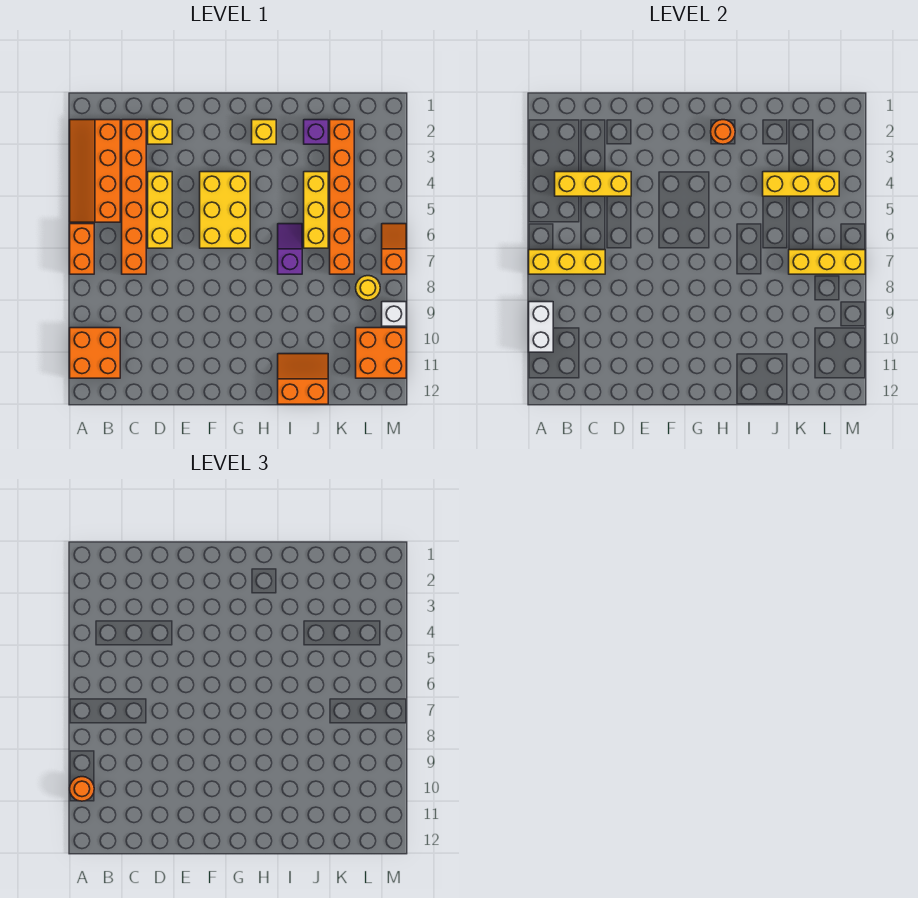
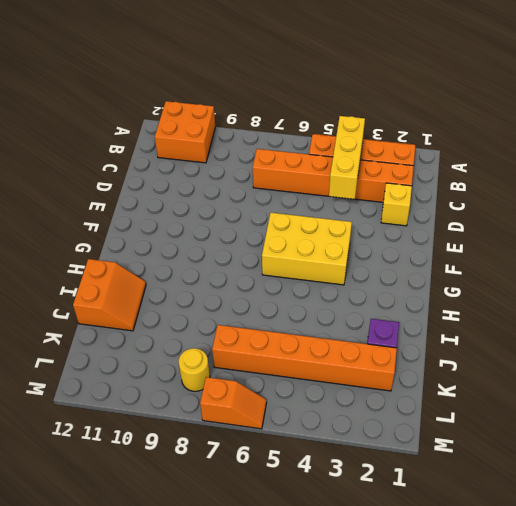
none -> orange 1x2 brick [70,224,94,274]
none -> yellow 1x3 brick [148,172,172,248]
none -> yellow 1x1 brick [252,120,276,144]

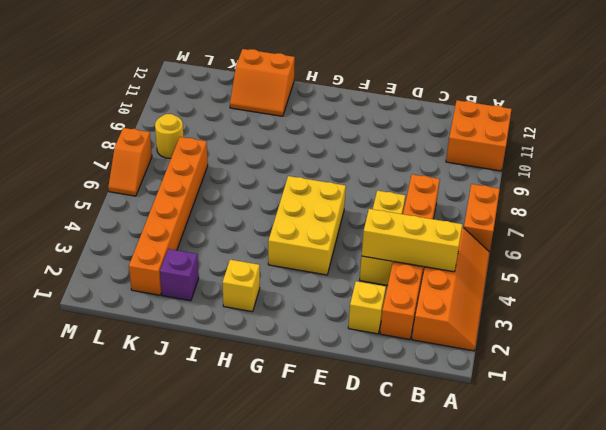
none -> purple 1x2 slope [278,224,302,274]
none -> yellow 1x3 brick [304,172,328,248]
none -> orange 2x2 brick [356,328,406,378]

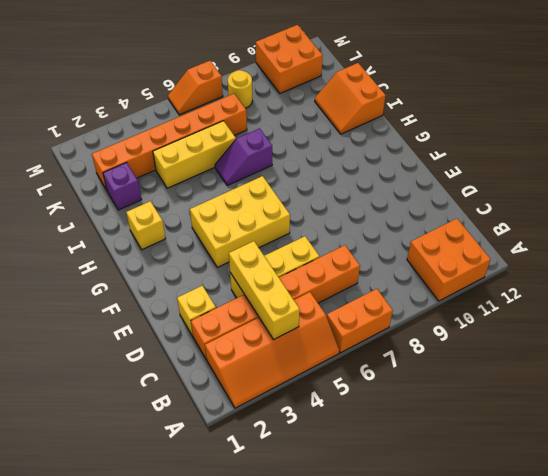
none -> white 1x1 brick [382,302,406,326]
none -> yellow 1x3 brick [529,250,605,274]
none -> white 1x2 brick [529,302,553,352]

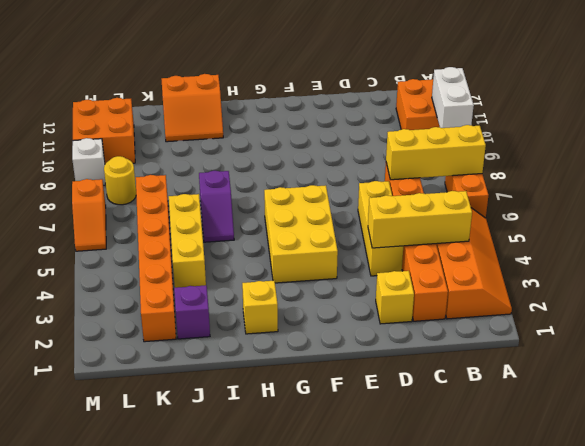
none -> orange 1x1 round brick [711,120,735,144]
none -> yellow 1x3 brick [763,172,839,196]
none -> yellow 1x3 brick [789,250,865,274]

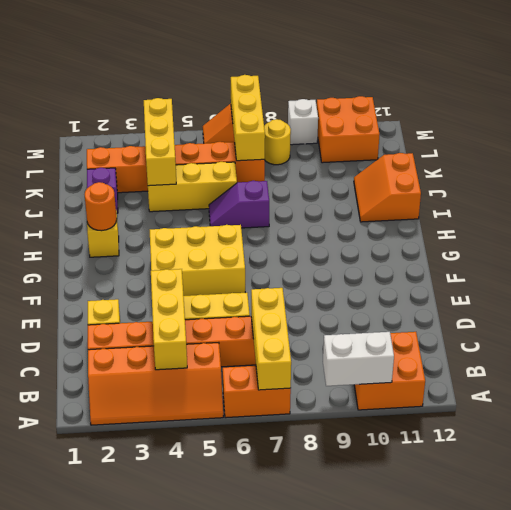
none -> orange 1x1 round brick [70,777,94,801]

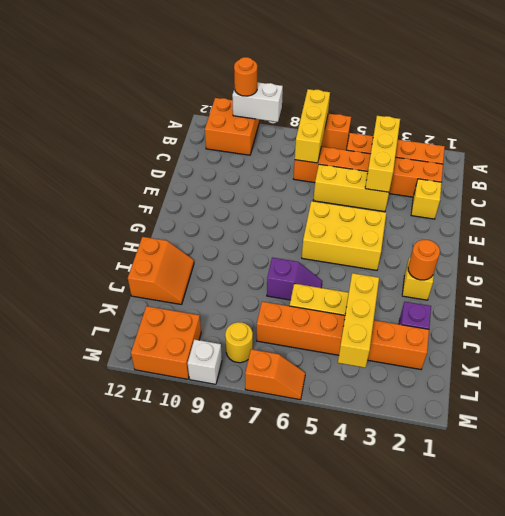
none -> yellow 1x3 brick [789,250,865,274]

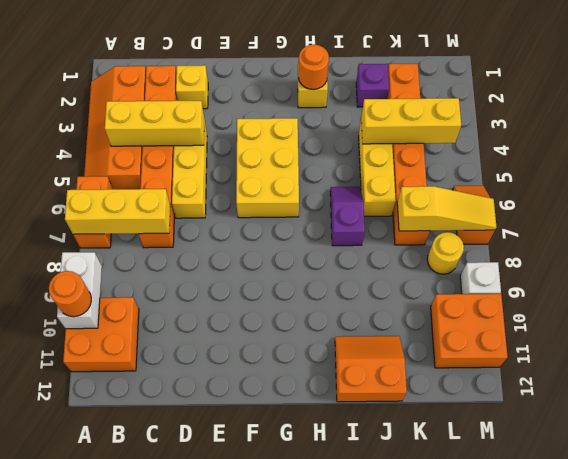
yellow 1x3 slope [397,186,496,231] -> yellow 1x3 brick [789,250,865,274]

